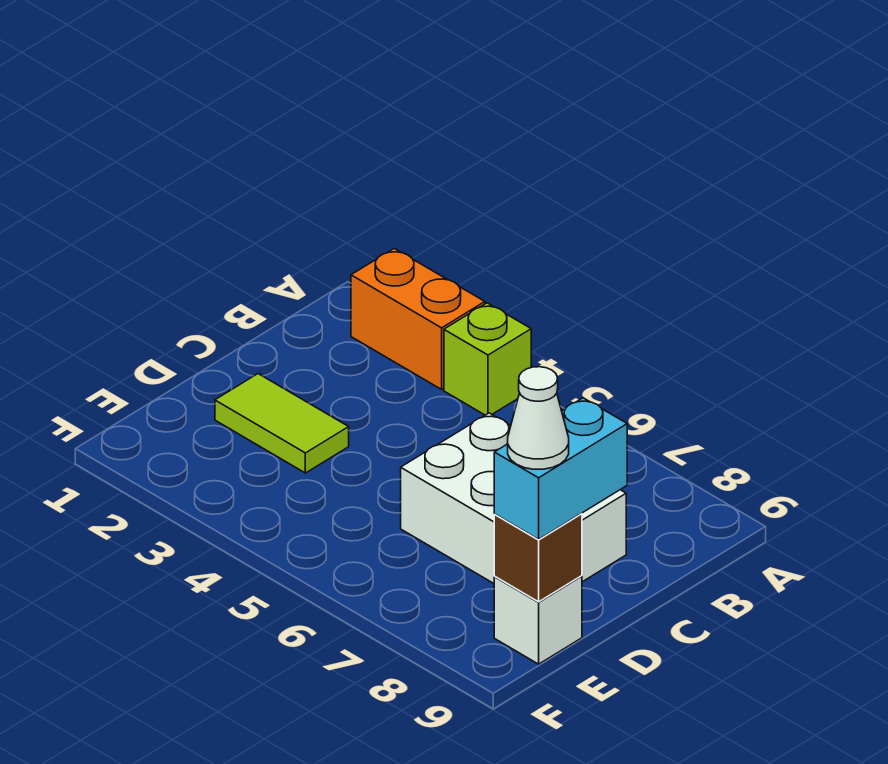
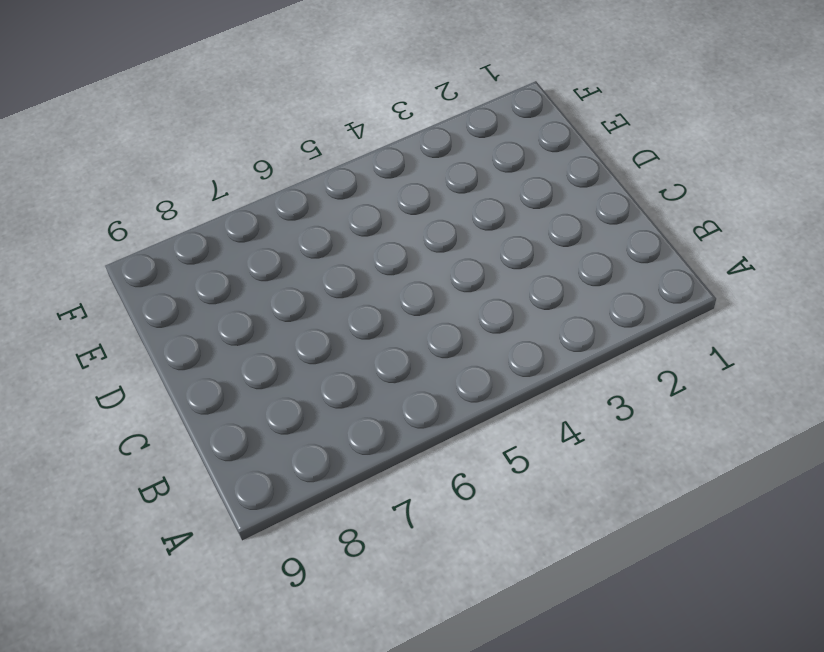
none -> orange 1x2 brick [351,249,485,389]
none -> lime 1x1 brick [444,303,531,415]

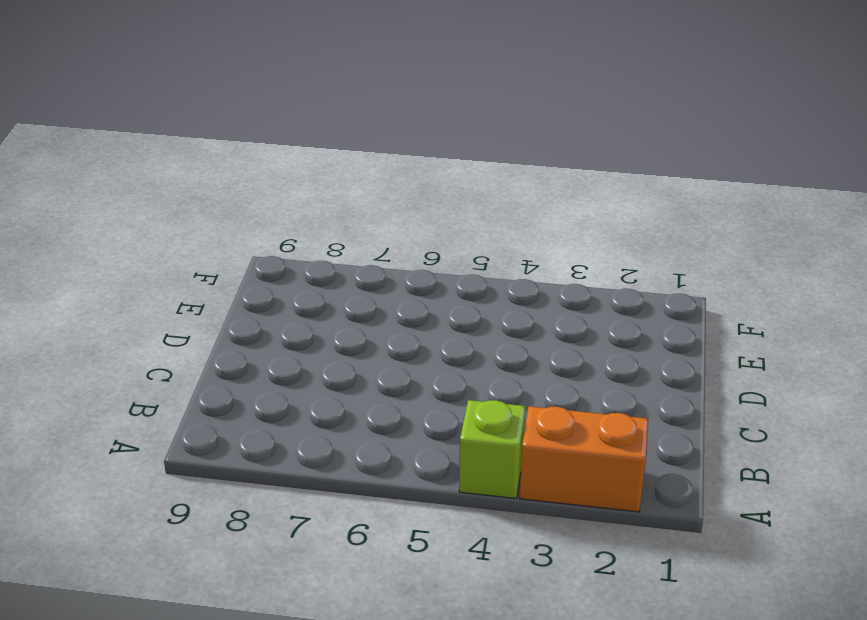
none -> white 2x3 brick [401,413,626,583]
none -> lime 1x2 tile [215,374,349,473]

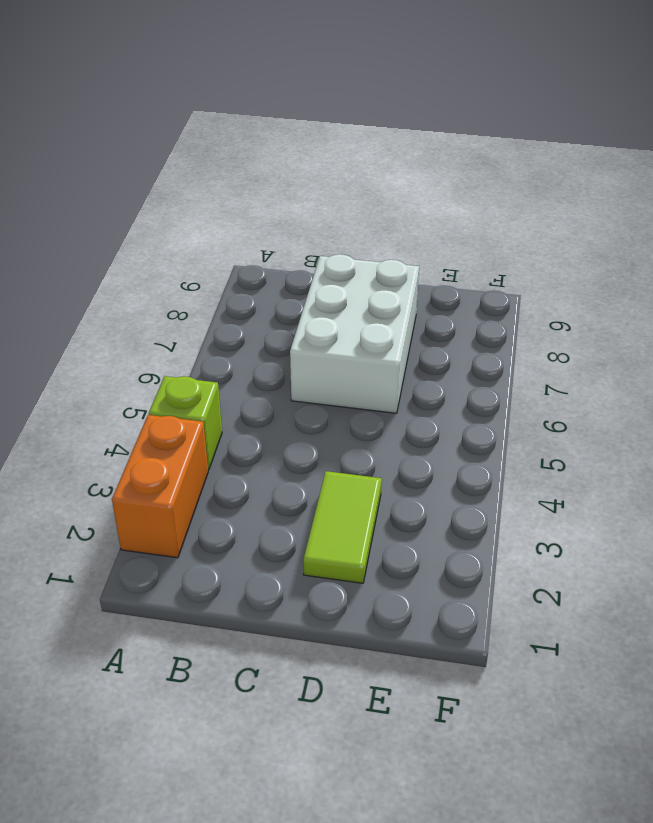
none -> white 1x1 brick [494,576,582,664]
none -> brown 1x1 brick [494,514,582,602]

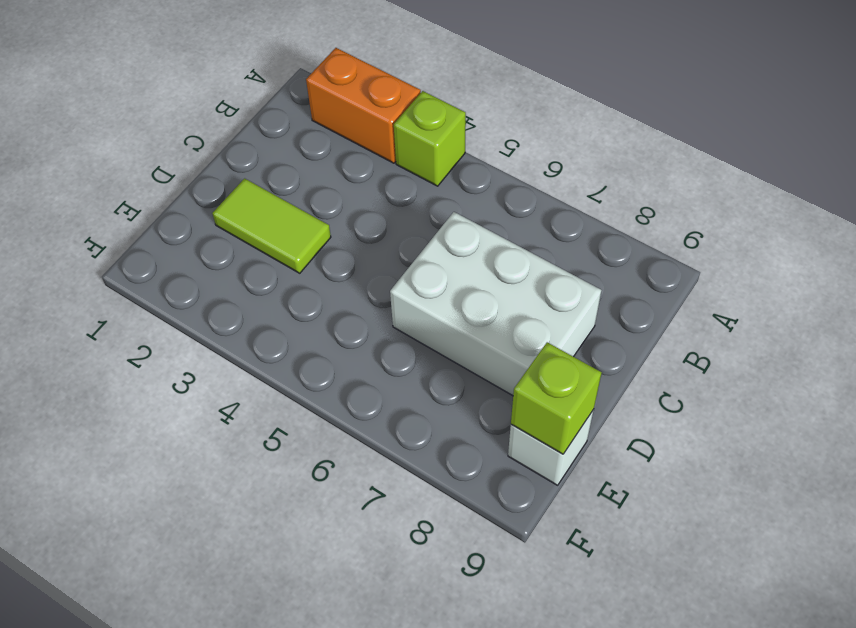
lime 1x1 brick [511,342,602,454] -> brown 1x1 brick [494,514,582,602]
none -> cyan 1x2 brick [494,398,627,539]
none -> white 1x1 cone [508,367,569,469]

